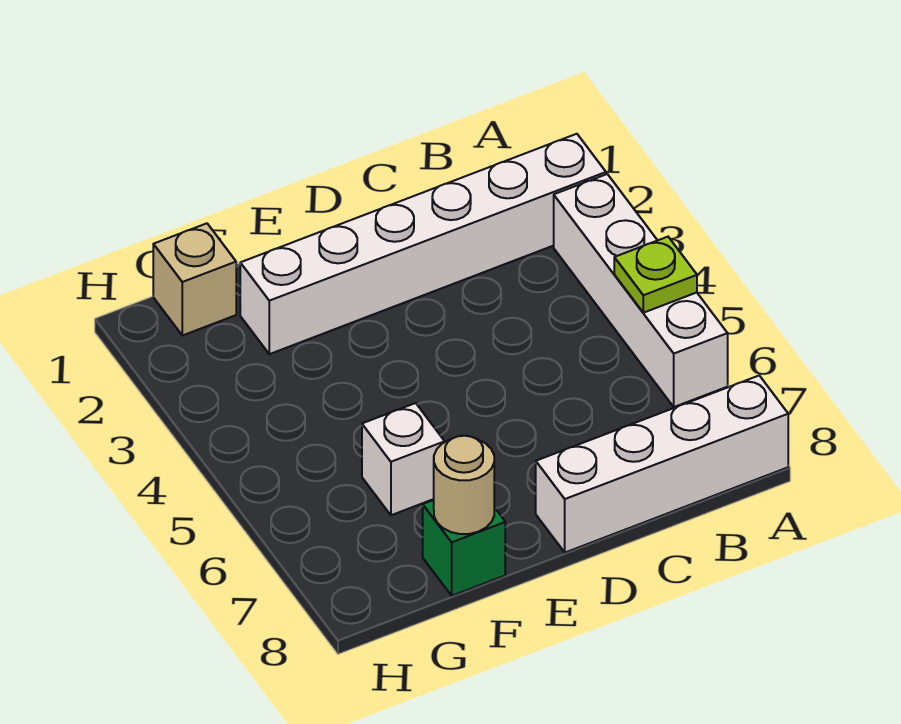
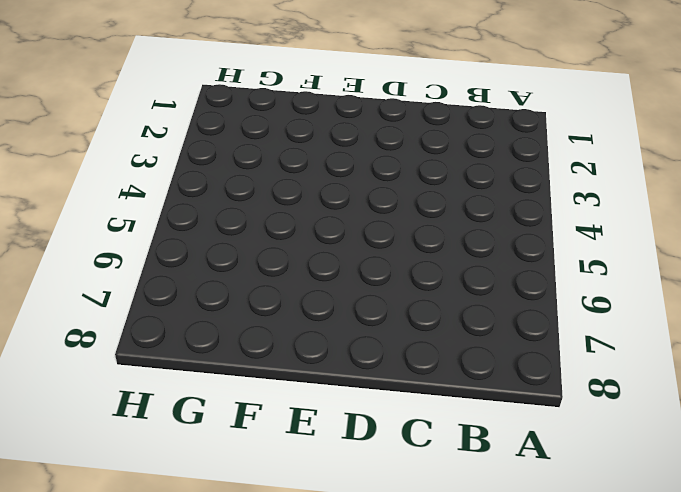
none -> white 1x6 brick [240,134,606,354]
none -> white 1x4 brick [554,174,728,407]

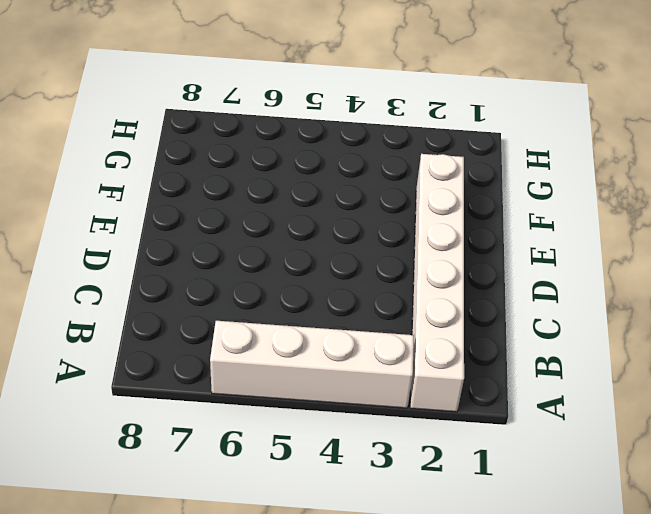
none -> white 1x4 brick [536,376,788,553]
none -> white 1x1 brick [362,403,445,515]

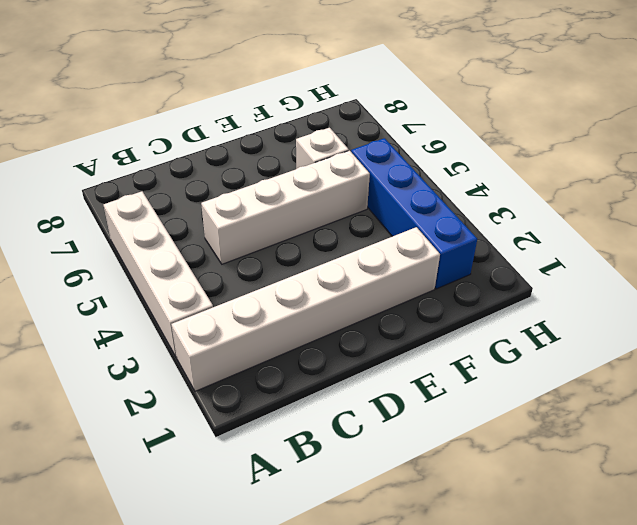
white 1x4 brick [201,151,370,264] -> white 1x4 brick moved to [536,376,788,553]
blue 1x4 brick [351,138,477,289] -> none
none -> green 1x1 brick [423,500,505,596]
none -> tan 1x1 brick [153,223,236,336]

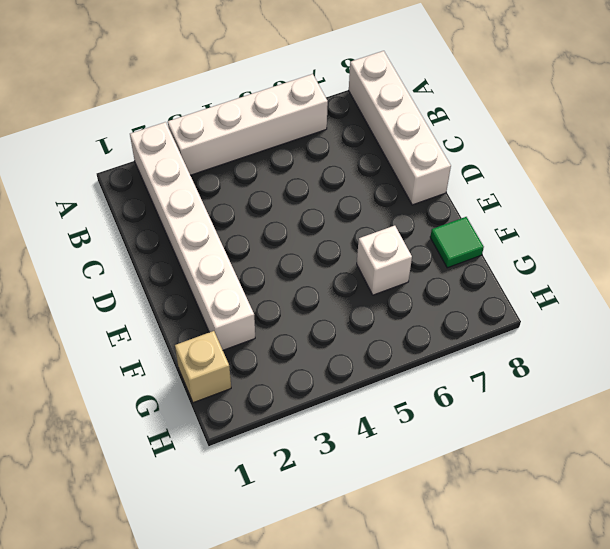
green 1x1 tile [430,217,484,268] -> green 1x1 brick [423,500,505,596]
none -> lime 1x1 plate [614,237,697,313]
none -> tan 1x1 round brick [434,436,494,534]

